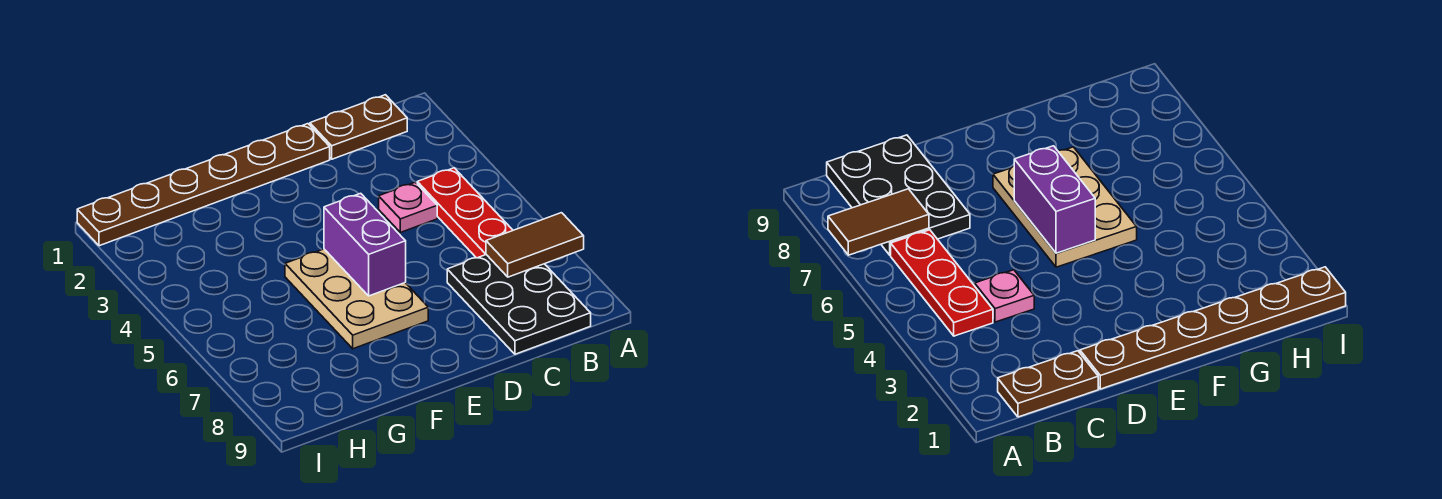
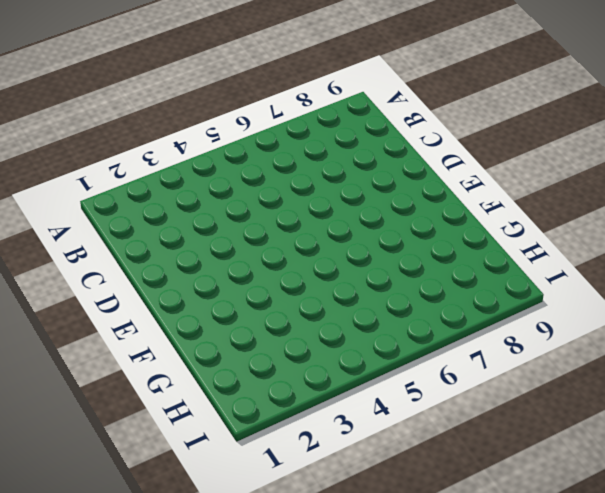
none -> brown 1x2 plate [310,95,407,159]
none -> red 1x3 plate [417,168,513,258]

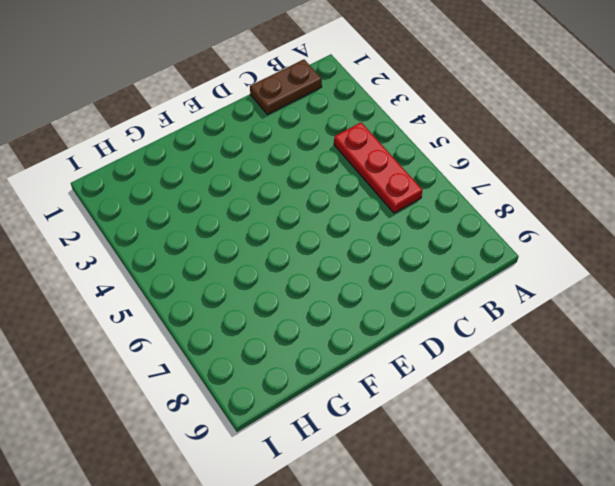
none -> black 2x3 plate [447,255,591,354]
none -> pink 1x1 plate [379,182,437,232]

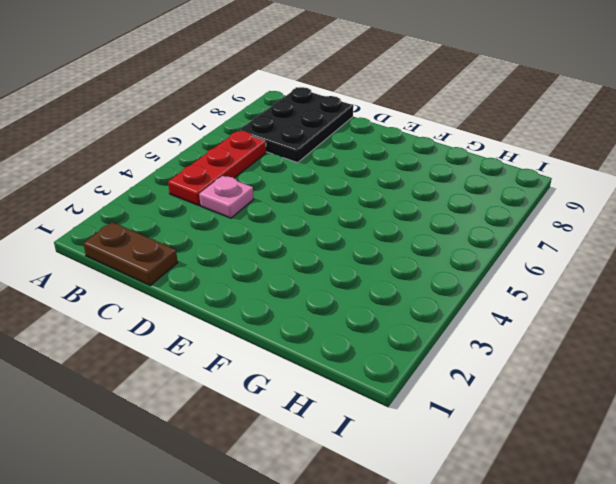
none -> brown 1x6 plate [77,124,330,246]
none -> tan 2x3 plate [285,249,428,349]

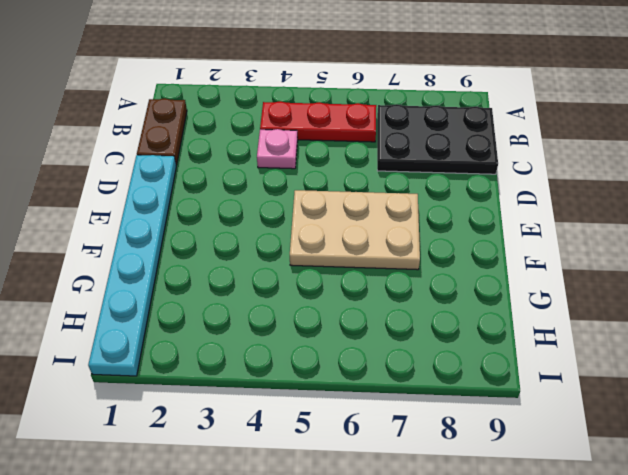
cyan 1x6 plate [88,155,176,376] -> brown 1x6 plate [77,124,330,246]
none -> brown 1x2 tile [486,213,584,277]
none -> purple 1x2 brick [324,193,406,296]

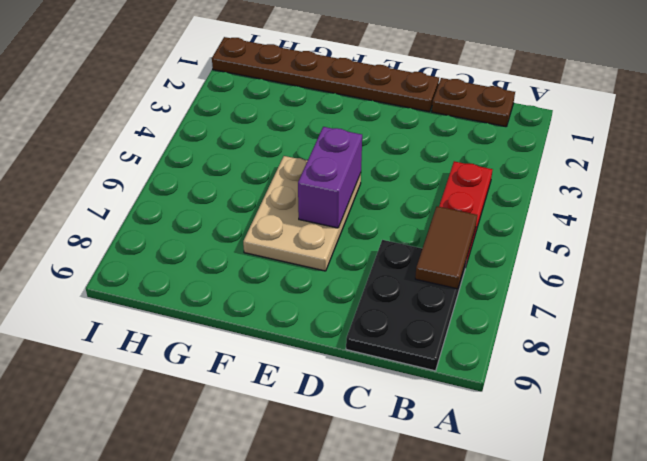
brown 1x2 tile [415,206,477,289] -> brown 1x2 tile turned to [486,213,584,277]
none -> pink 1x1 plate [379,182,437,232]

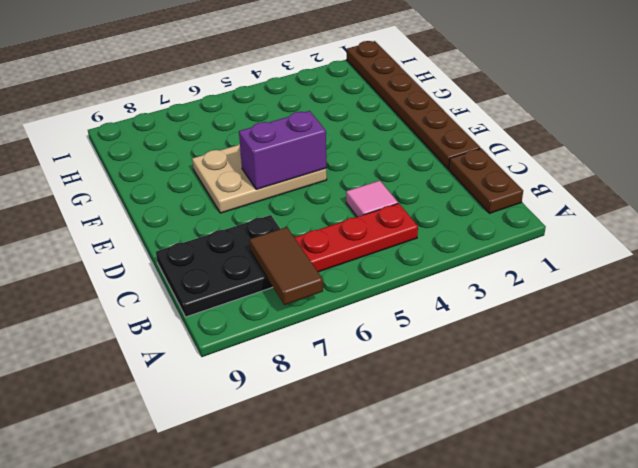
pink 1x1 tile [346,181,398,217] -> pink 1x1 plate [379,182,437,232]

